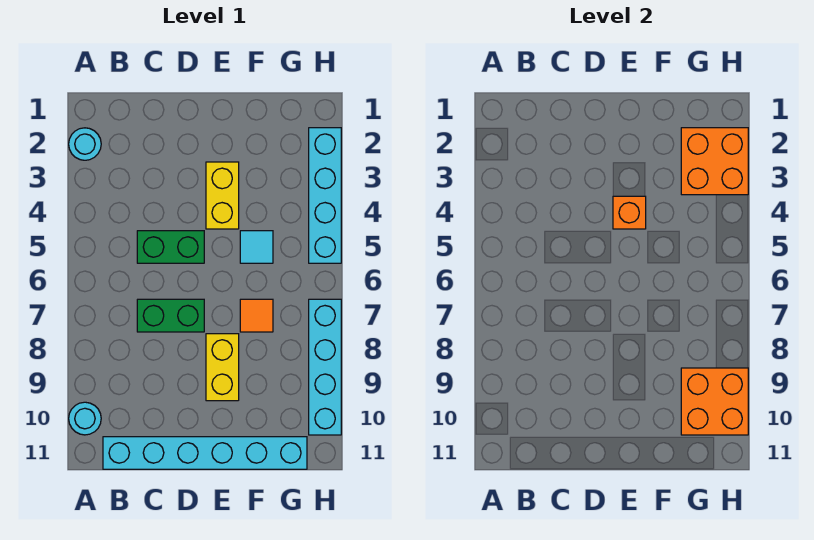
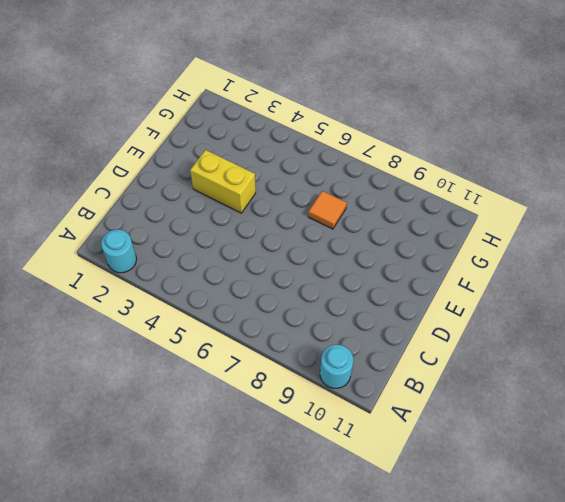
none -> cyan 1x6 brick [103,437,307,469]
none -> green 1x2 brick [137,231,204,263]
none -> green 1x2 brick [137,299,204,332]

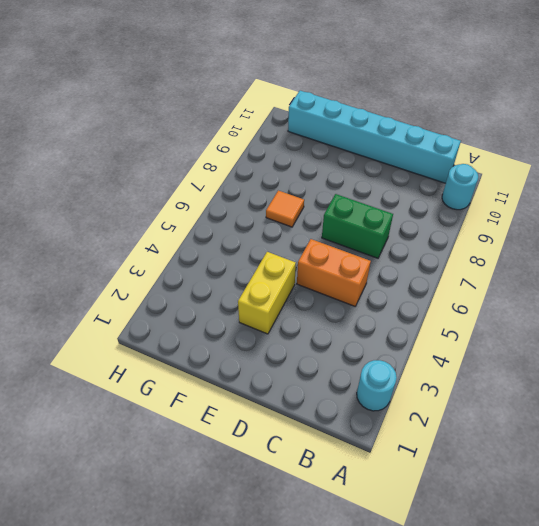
orange 1x2 brick [297,239,371,306] -> green 1x2 brick [137,231,204,263]
none -> yellow 1x2 brick [206,334,239,401]
none -> cyan 1x1 tile [240,231,273,263]
none -> cyan 1x4 brick [309,128,341,263]

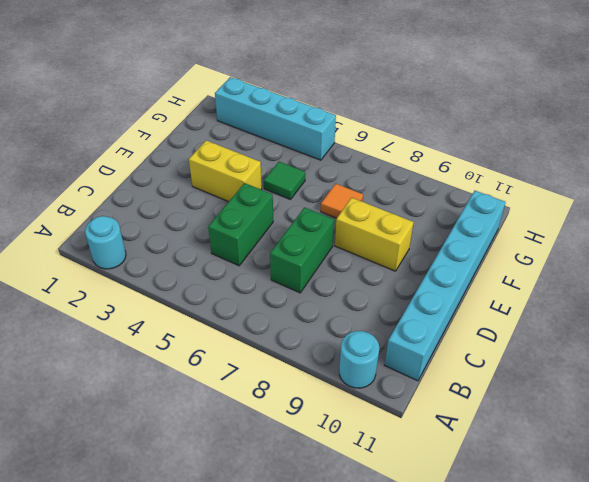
green 1x1 tile [264,162,305,200] -> cyan 1x1 tile [240,231,273,263]
none -> cyan 1x4 brick [309,299,341,435]
none -> orange 1x1 brick [613,196,646,229]
none -> orange 2x2 brick [681,128,748,195]

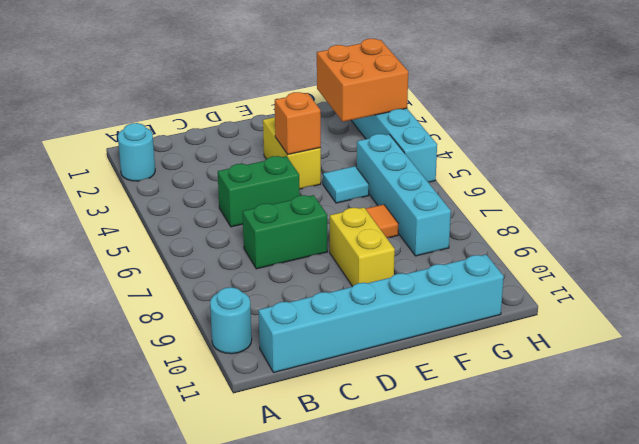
cyan 1x4 brick [357,134,451,256] -> cyan 1x4 brick moved to [309,299,341,435]
none -> orange 2x2 brick [681,368,748,435]

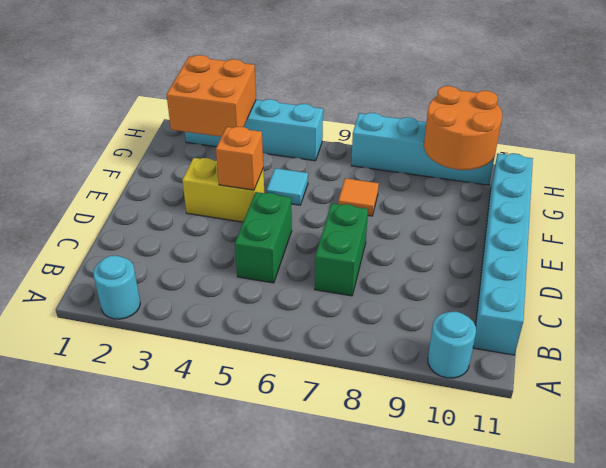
orange 2x2 round brick [424,86,502,170] -> orange 2x2 brick [681,368,748,435]
none -> yellow 1x2 brick [206,334,239,401]

